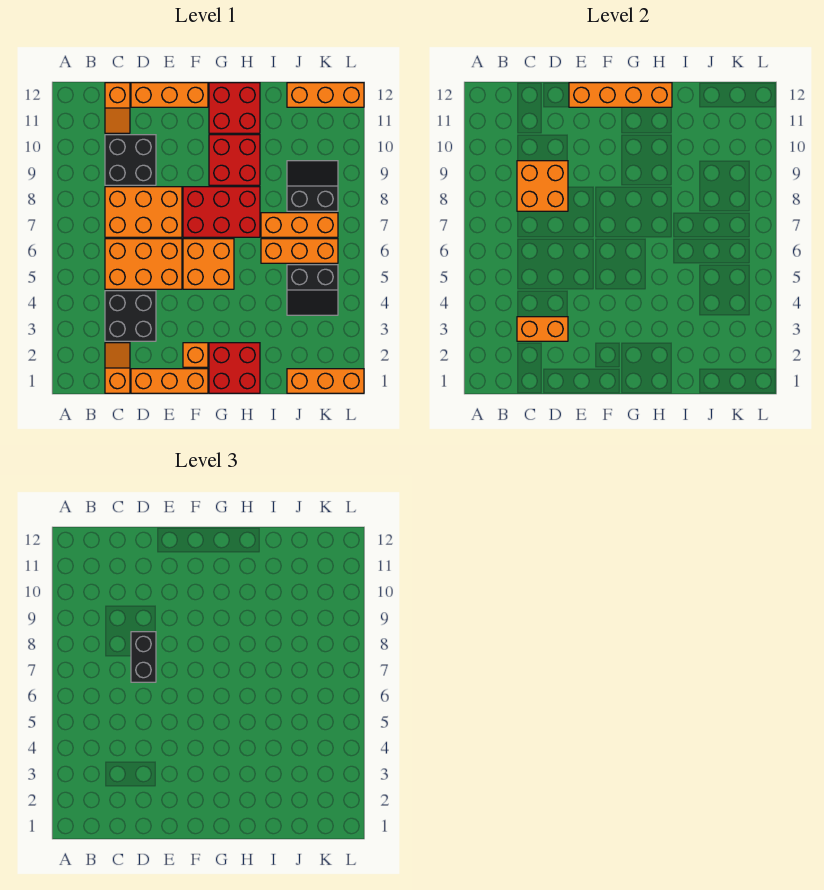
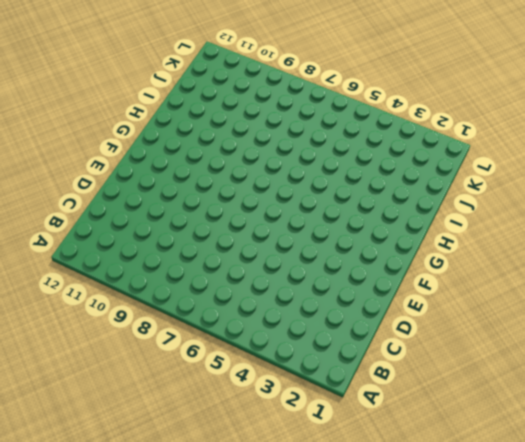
none -> orange 1x2 slope [105,343,130,393]
none -> black 2x2 brick [105,291,156,341]
none -> orange 2x3 brick [105,239,182,289]

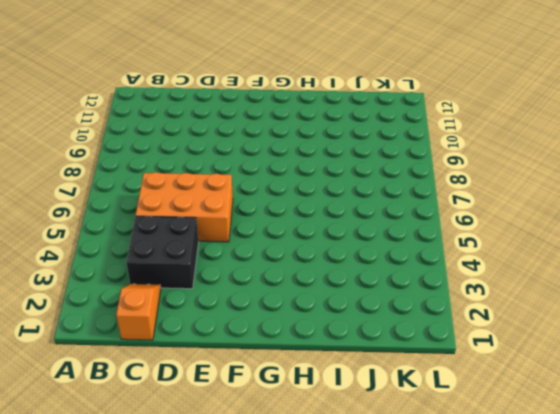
none -> orange 2x3 brick [105,187,182,237]
none -> black 2x2 brick [105,135,156,185]
none -> orange 1x2 slope [105,83,130,133]

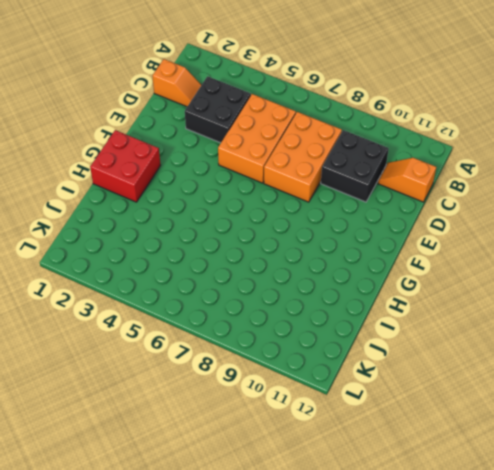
none -> orange 1x3 brick [131,369,208,393]
none -> orange 1x3 brick [131,83,208,107]
none -> orange 1x1 brick [183,343,208,367]

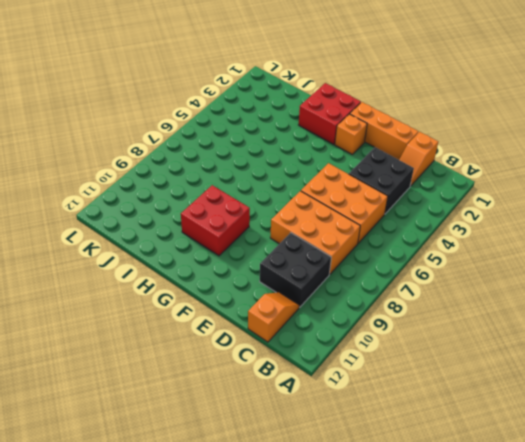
none -> orange 1x3 brick [131,83,208,107]
none -> orange 2x2 brick [183,239,234,289]
none -> red 2x3 brick [183,187,260,237]

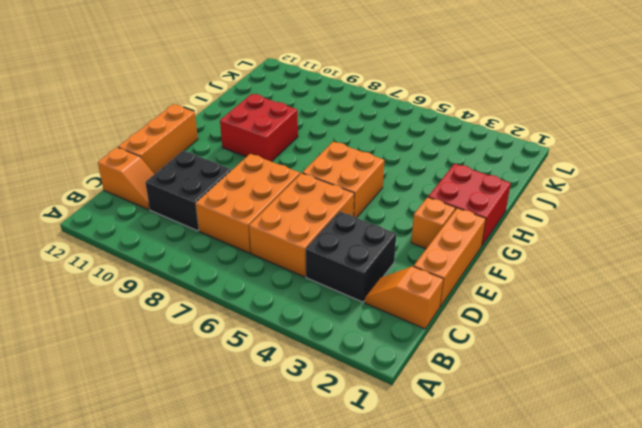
none -> red 2x3 brick [183,187,260,237]
none -> red 2x2 brick [209,83,260,133]
none -> orange 1x3 brick [261,239,338,263]

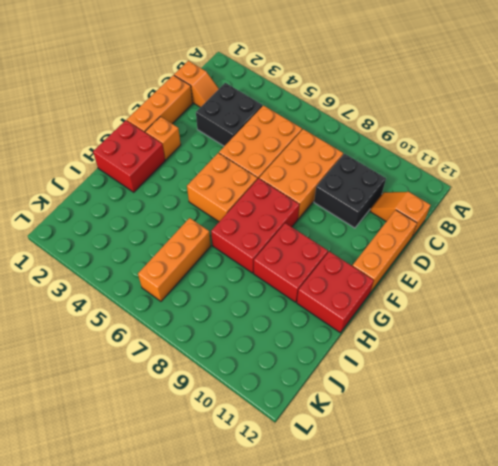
none -> orange 1x3 brick [261,213,338,237]
none -> orange 1x3 brick [287,369,364,393]
none -> black 2x2 slope [287,265,338,315]

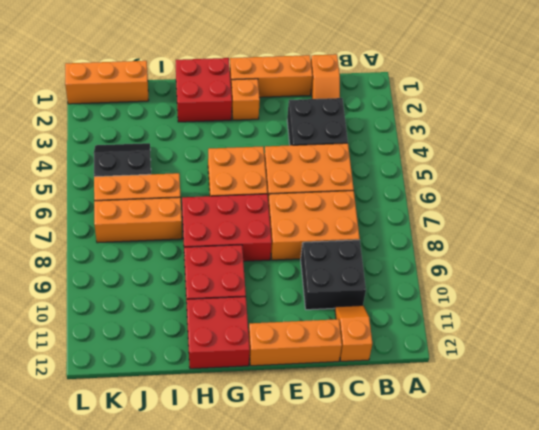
none -> black 2x2 slope [287,161,338,211]
none -> orange 1x3 brick [287,83,364,107]
none -> orange 1x2 brick [517,317,568,341]

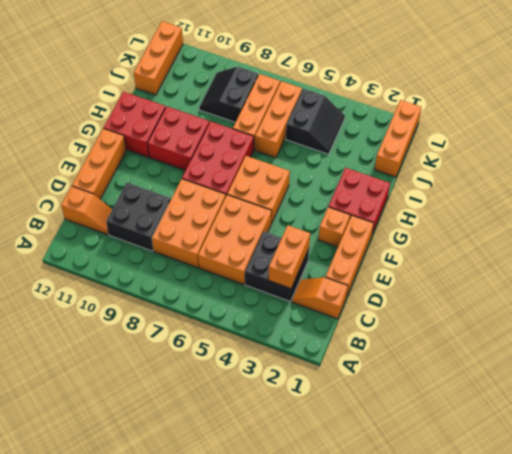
none -> orange 2x2 brick [517,161,568,211]
none -> orange 1x4 brick [569,83,672,107]
none -> black 1x2 brick [131,632,156,682]

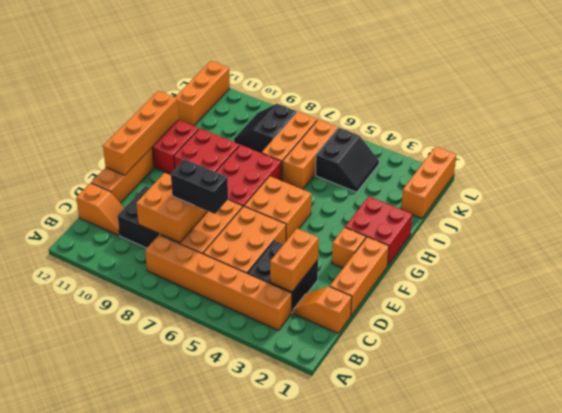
orange 1x6 brick [145,235,292,330] -> none

